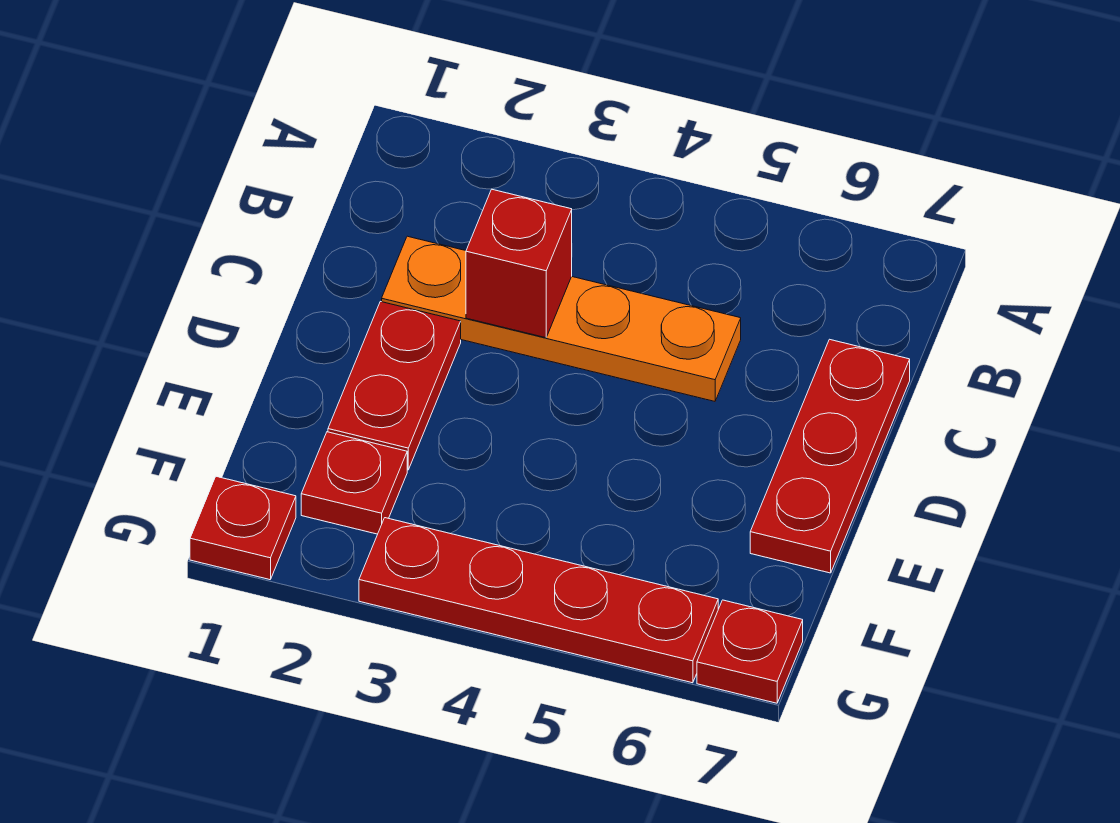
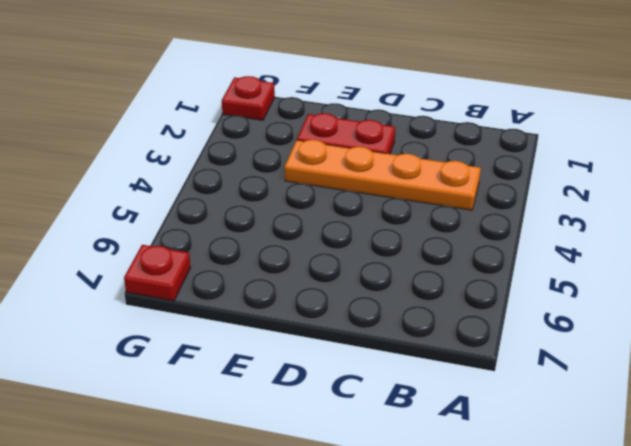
orange 1x4 plate [285,140,481,210] -> orange 1x4 plate turned to [382,236,741,401]
none -> red 1x3 plate [750,339,910,573]
none -> red 1x1 plate [301,432,407,534]

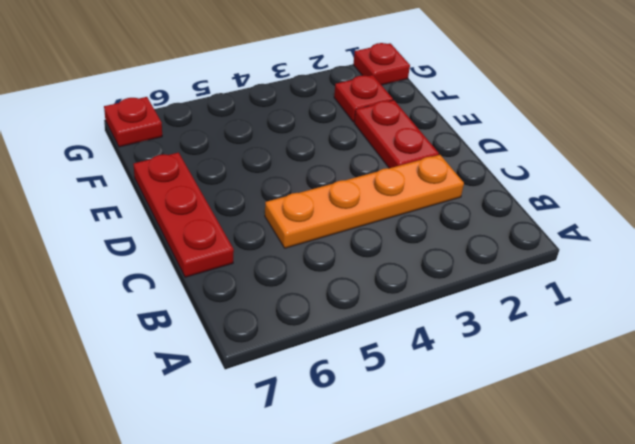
none -> red 1x4 plate [359,518,718,683]
none -> red 1x1 brick [466,190,572,338]

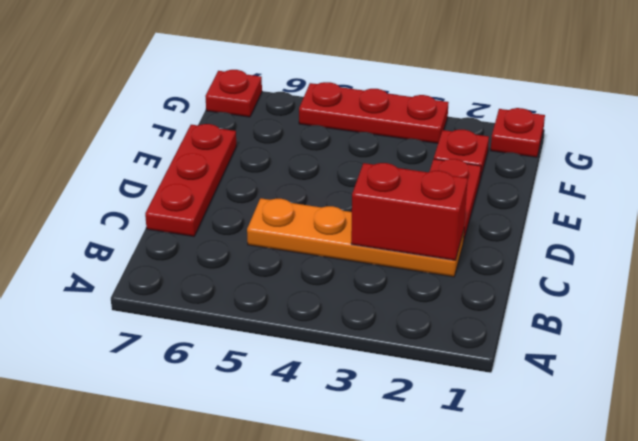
red 1x2 brick [351,163,468,260] -> red 1x1 brick [466,190,572,338]
red 1x3 plate [299,82,449,143] -> red 1x4 plate [359,518,718,683]

